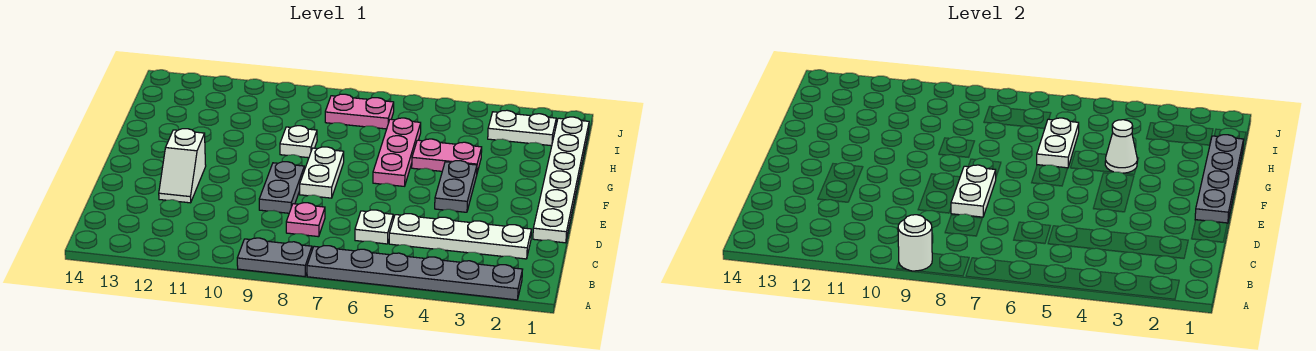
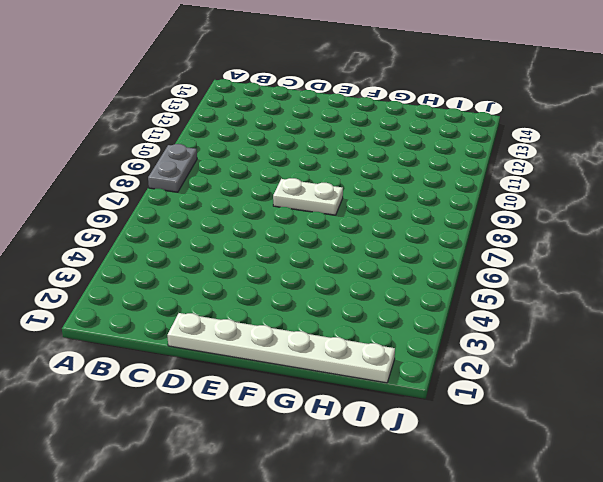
none -> grey 1x6 plate [307,246,523,300]
none -> white 1x4 plate [389,214,531,259]
none -> white 1x1 plate [355,210,393,244]

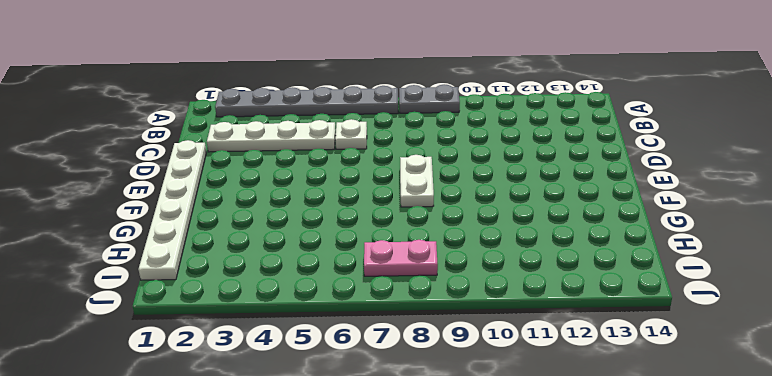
none -> pink 1x1 plate [286,203,325,237]
none -> grey 1x2 plate [259,162,304,213]
none -> white 1x2 slope [159,129,206,203]

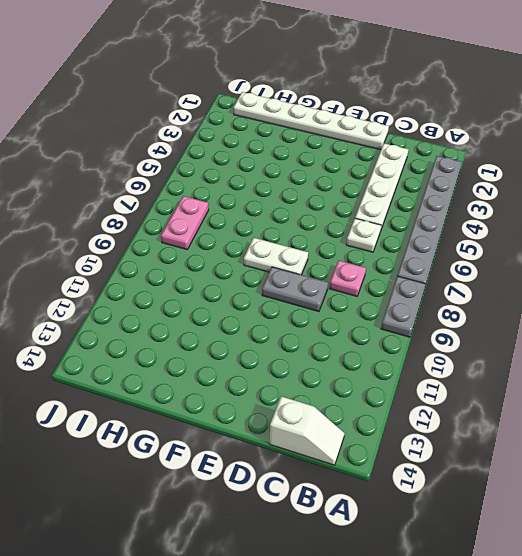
white 1x2 slope [270,396,345,465] -> white 1x2 slope moved to [159,129,206,203]
none -> grey 1x2 plate [435,161,477,212]
none -> pink 1x3 plate [373,118,421,186]
none -> pink 1x2 plate [412,139,482,172]

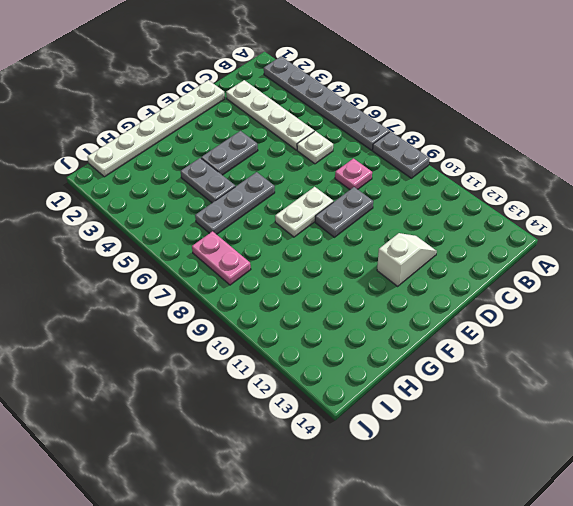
grey 1x3 plate [195,172,275,234] -> pink 1x3 plate [373,118,421,186]
grey 1x2 plate [181,158,235,203] -> pink 1x2 plate [412,139,482,172]
none -> white 1x1 plate [280,126,317,158]
none -> white 1x2 plate [488,110,556,146]
none -> white 1x1 round brick [898,215,932,271]

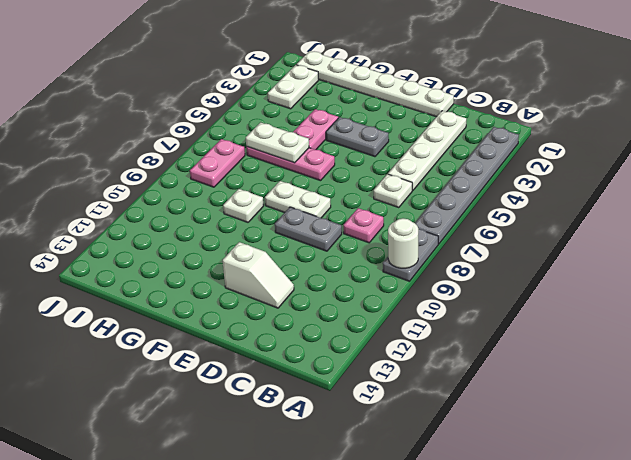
none -> white 1x2 plate [951,165,996,217]
none -> grey 1x4 plate [1195,135,1244,223]
none -> white 1x1 cone [1105,120,1137,173]

